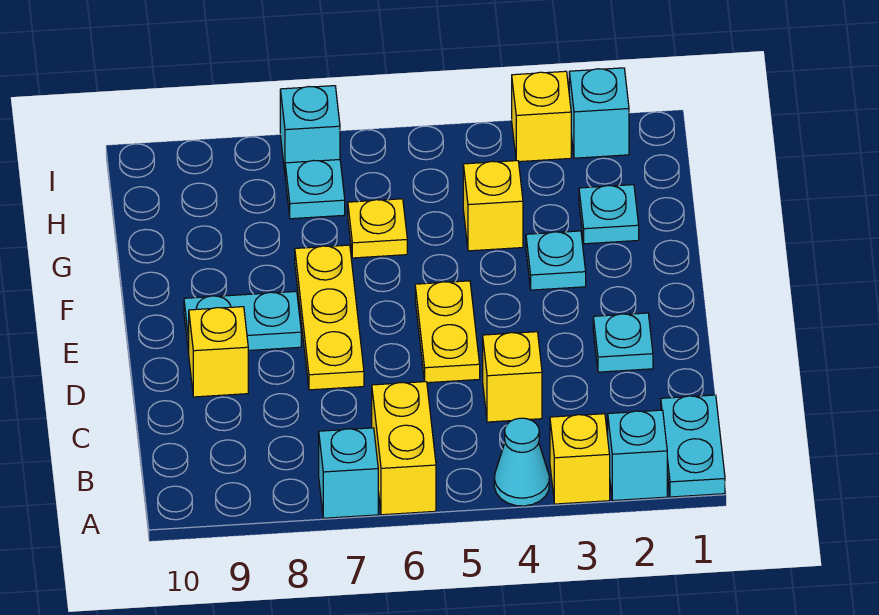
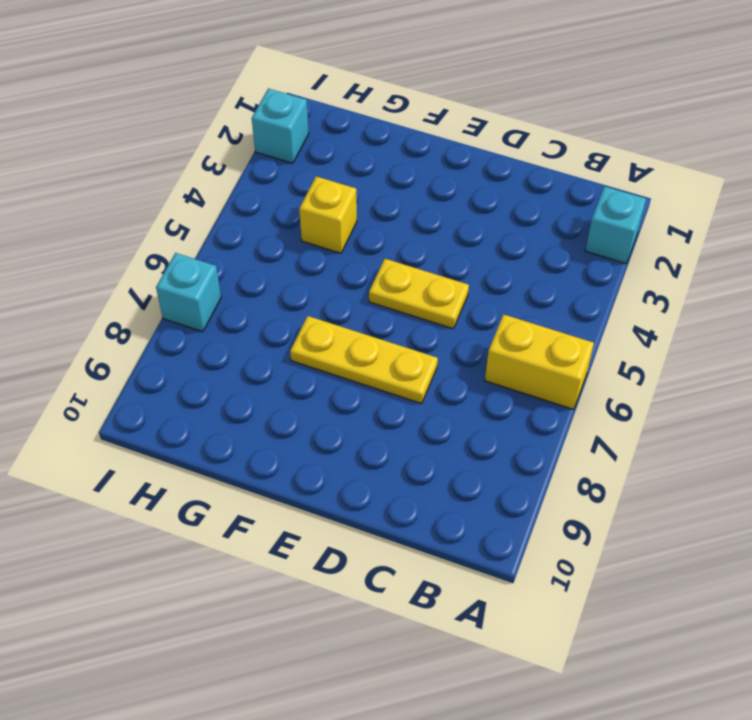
none -> cyan 1x2 plate [661,395,725,497]
none -> yellow 1x1 brick [550,414,610,504]
none -> cyan 1x1 cone [494,418,549,506]

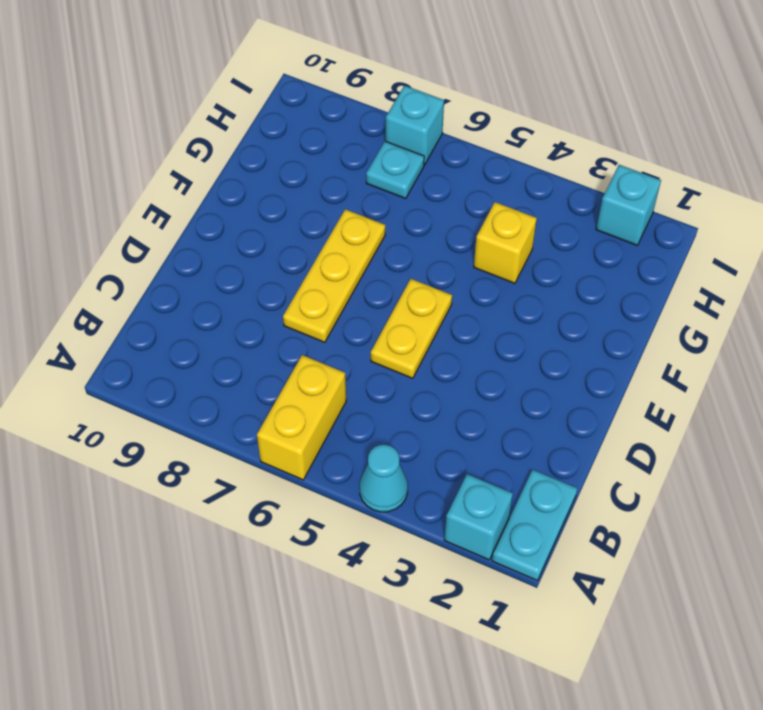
none -> yellow 1x1 brick [550,414,610,504]
none -> cyan 1x1 brick [319,428,378,518]
none -> yellow 1x1 brick [483,332,542,422]

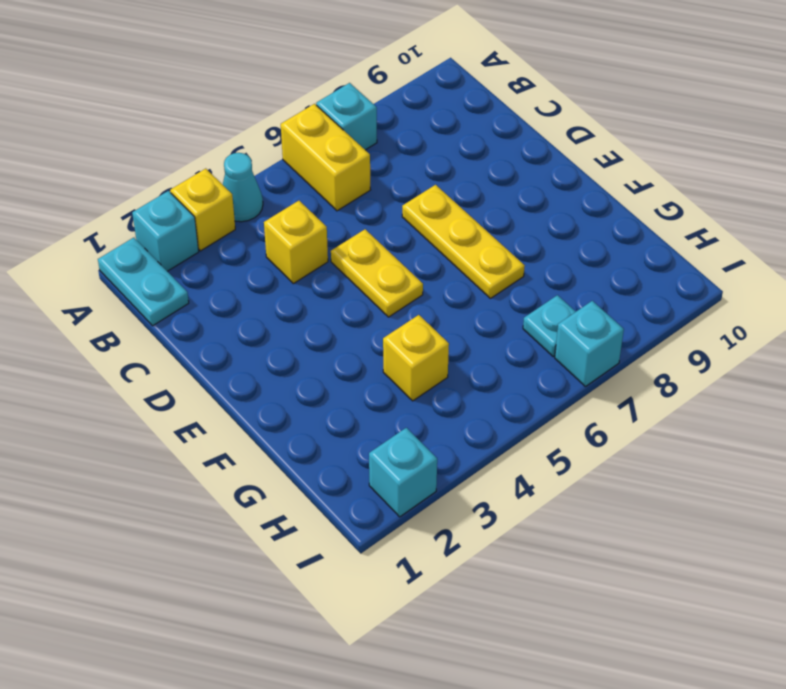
none -> cyan 1x1 plate [593,313,653,372]
none -> yellow 1x1 brick [189,307,248,397]
none -> cyan 1x2 plate [184,291,301,353]

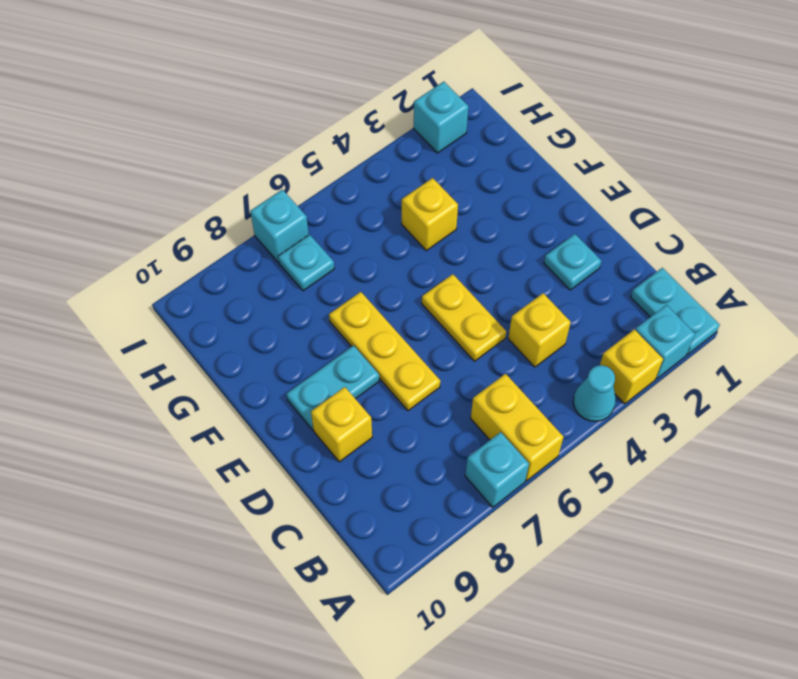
none -> cyan 1x1 plate [526,231,586,290]
none -> cyan 1x1 plate [579,185,639,244]
none -> yellow 1x1 plate [348,199,407,258]

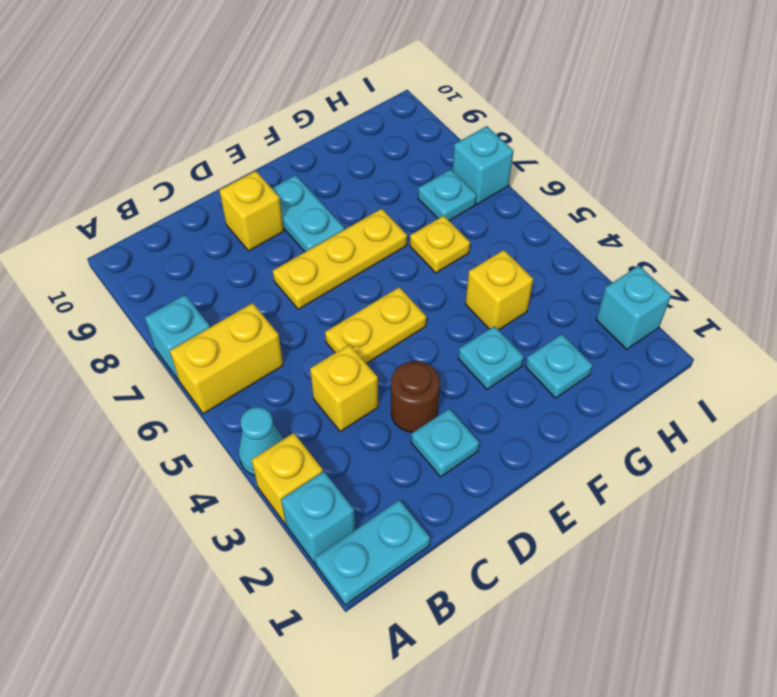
brown 1x1 round brick [391,361,440,432] -> none
none -> yellow 1x1 brick [512,71,571,162]

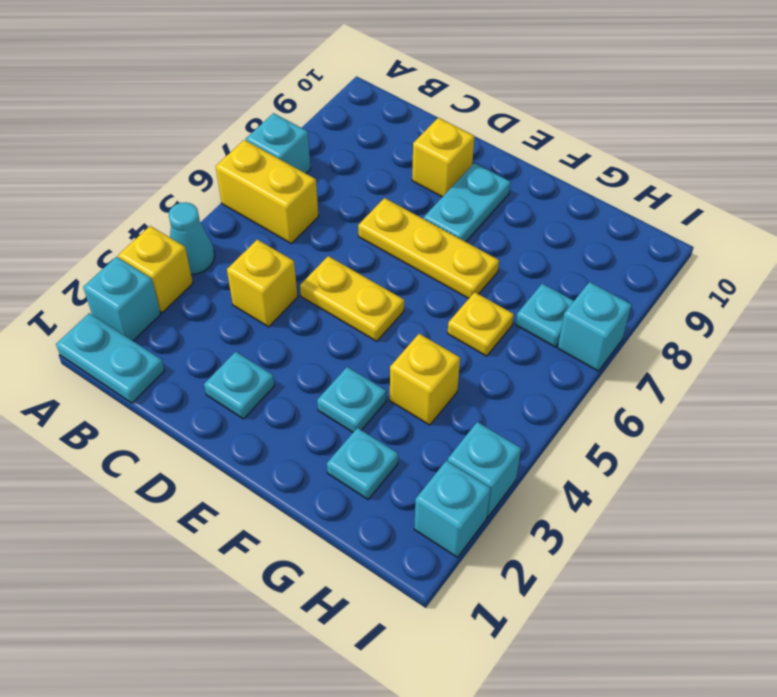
cyan 1x1 brick [448,422,521,517] -> yellow 1x1 brick [512,71,571,162]

